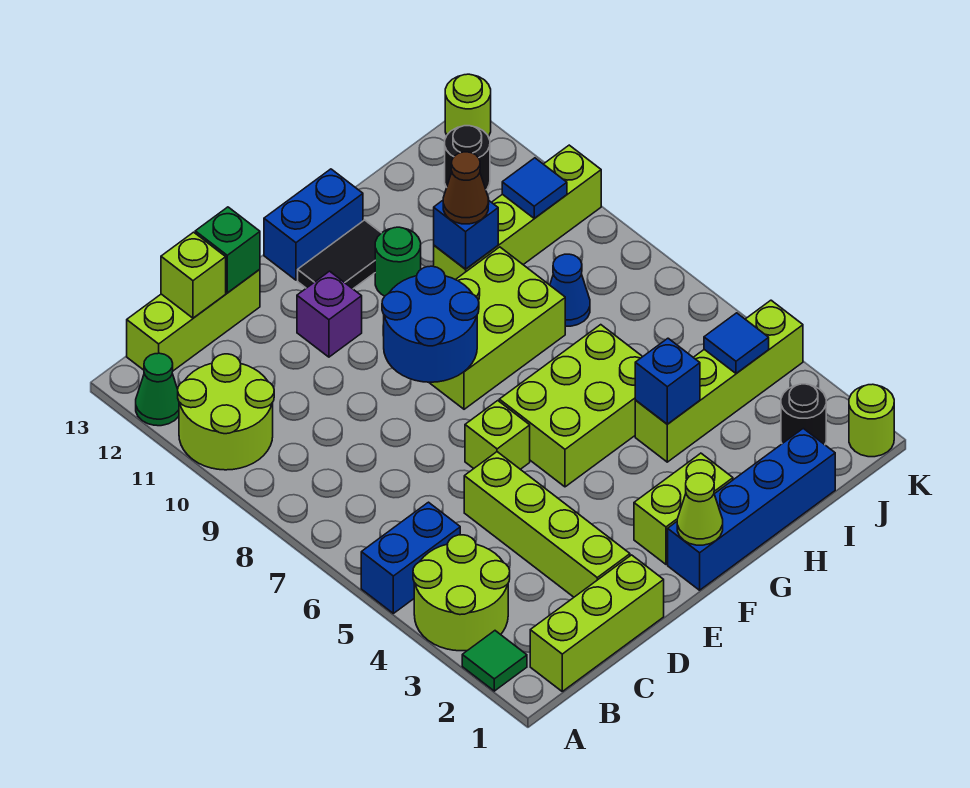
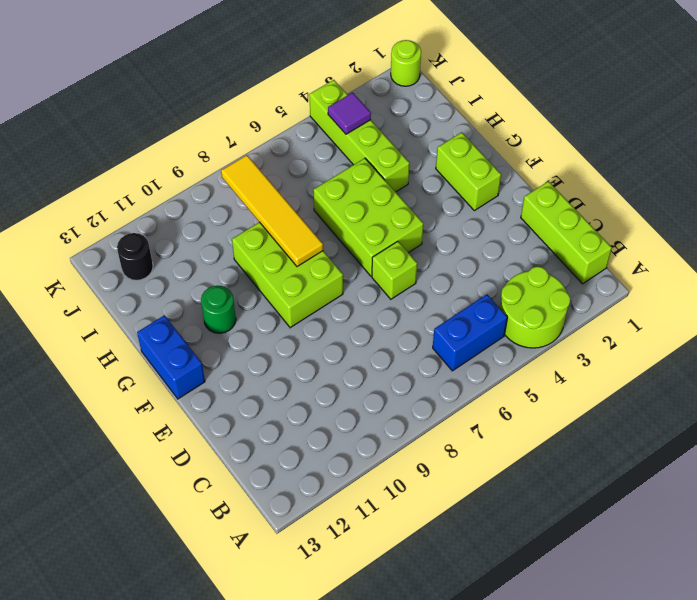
blue 1x2 brick [433,294,507,371] -> blue 1x2 brick turned to [361,502,460,613]
yellow 1x4 tile [221,155,323,267] -> none
purple 1x1 tile [328,93,371,134] -> blue 1x1 tile [704,313,769,373]
none -> green 1x1 tile [462,631,527,691]
none -> lime 2x2 round brick [178,354,274,470]
none -> green 1x1 cone [136,353,179,426]
none -> lime 1x3 brick [127,269,260,371]

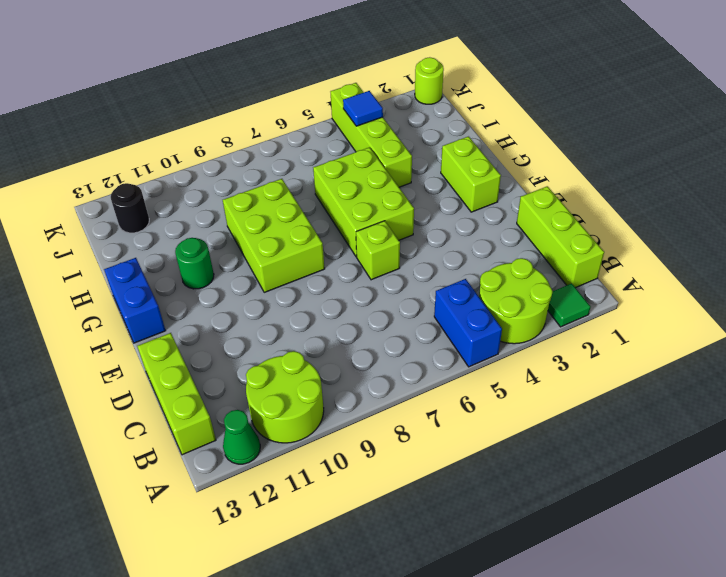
none -> lime 1x4 brick [464,452,630,597]
none -> purple 1x1 brick [297,271,362,357]
none -> blue 1x4 brick [668,428,835,590]
none -> black 1x2 tile [298,220,381,289]

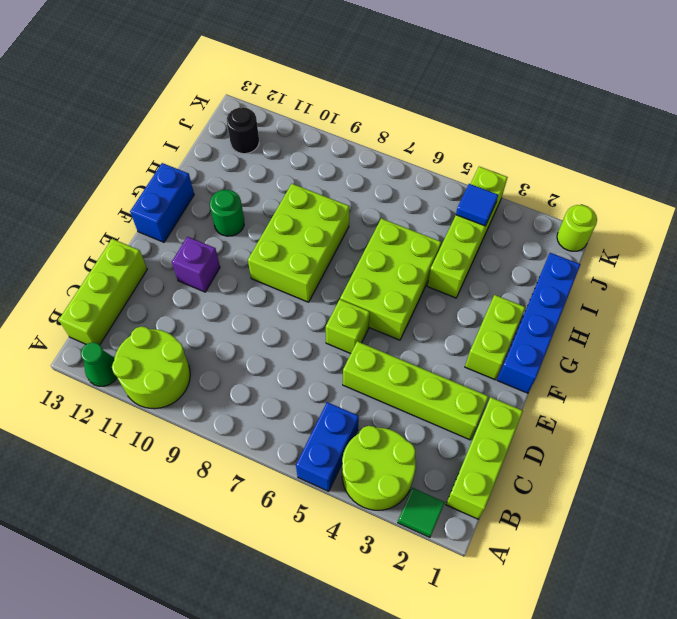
none -> black 1x2 tile [298,220,381,289]
none -> lime 1x4 brick [434,145,601,280]
none -> blue 1x1 cone [550,254,590,326]
none -> black 1x1 round brick [781,384,826,445]

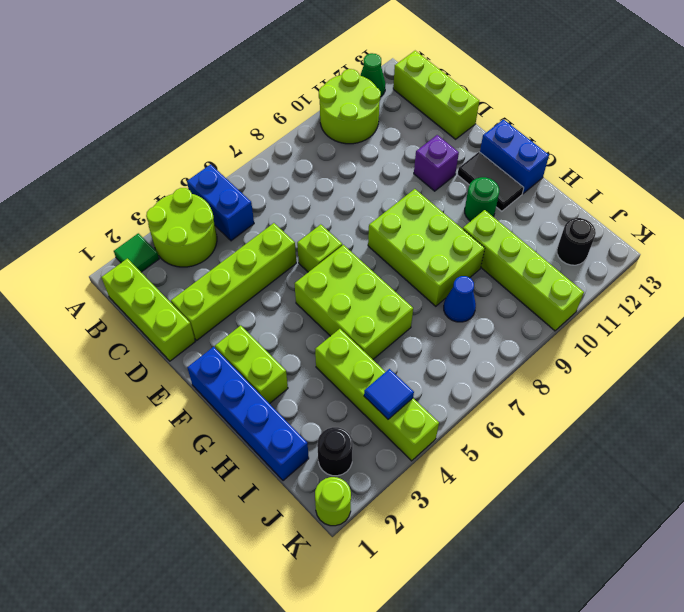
none -> lime 1x1 round brick [445,74,491,136]
none -> lime 1x1 brick [161,232,226,318]
none -> green 1x1 brick [195,207,260,293]
none -> blue 2x2 round brick [382,266,479,382]

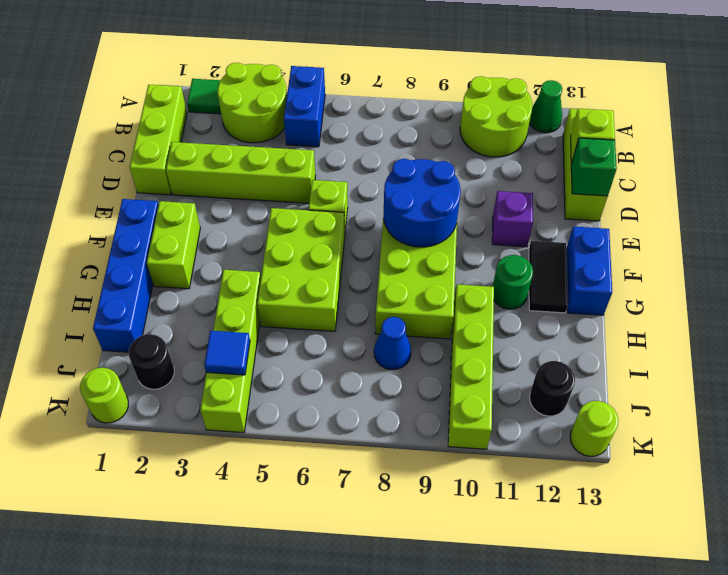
none -> lime 1x1 cone [677,473,723,545]
none -> blue 1x1 brick [635,338,700,424]
none -> blue 1x1 brick [434,201,498,269]
none -> blue 1x1 tile [502,158,567,218]

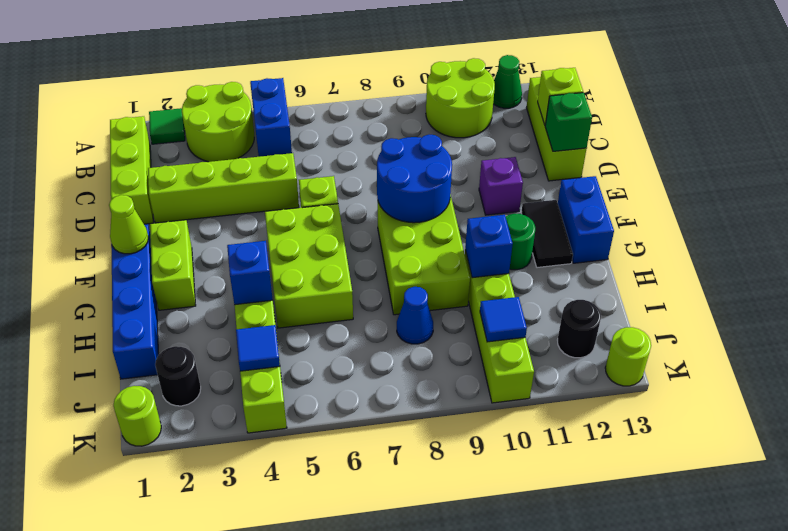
none -> brown 1x1 cone [443,152,489,224]

